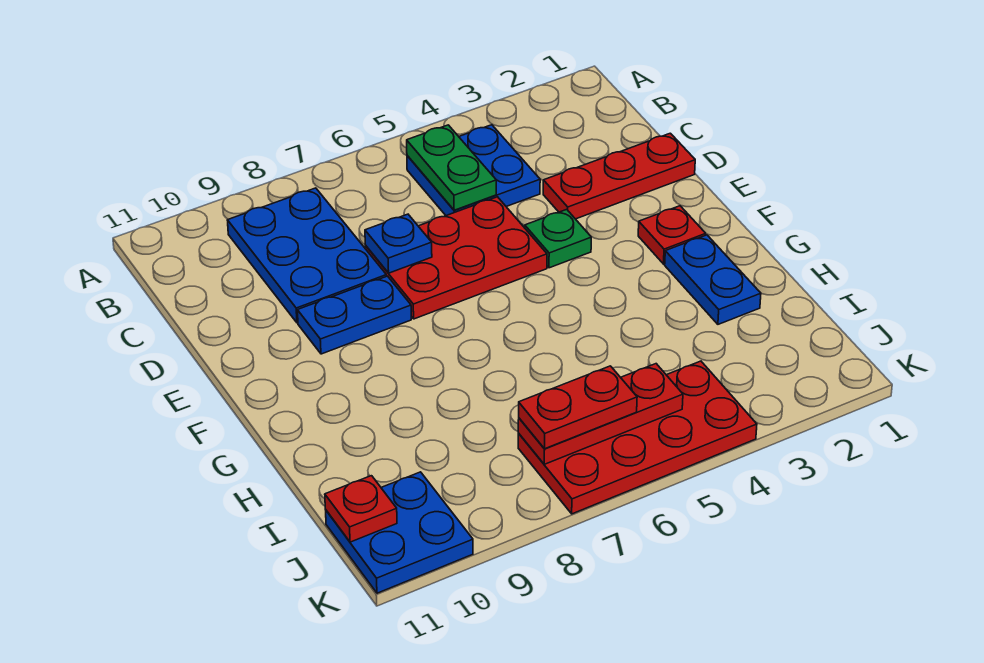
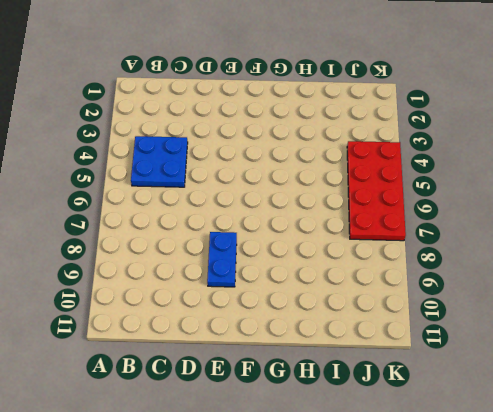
none -> blue 2x3 plate [227,188,386,323]
none -> red 1x3 plate [543,133,695,219]
none -> red 2x3 plate [365,197,547,319]

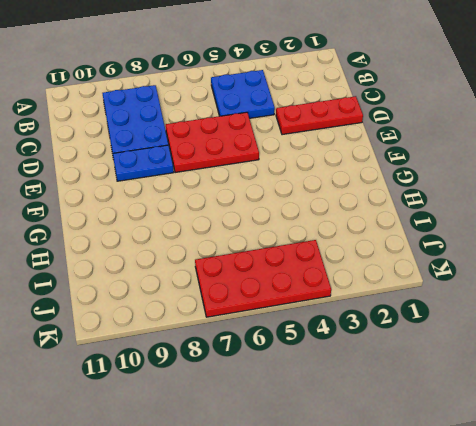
none -> green 1x1 plate [525,209,591,268]
none -> red 1x1 plate [638,206,706,264]
none -> blue 1x2 plate [665,235,761,324]

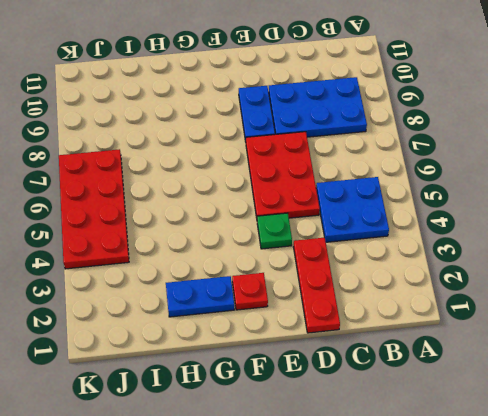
none -> blue 2x2 plate [326,472,473,593]
none -> green 1x2 plate [407,125,496,210]
none -> blue 1x1 plate [365,214,432,273]

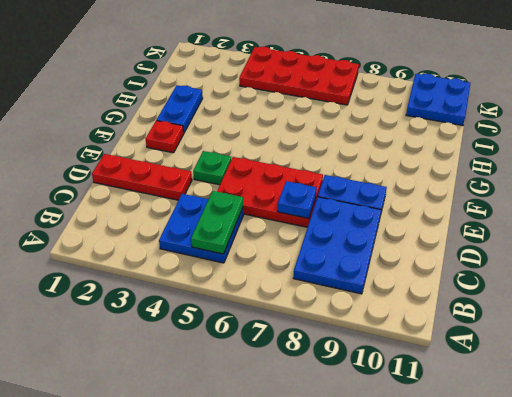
none -> red 1x3 plate [518,364,683,464]
none -> red 1x1 plate [325,476,397,542]
none -> red 1x2 plate [519,366,637,449]

